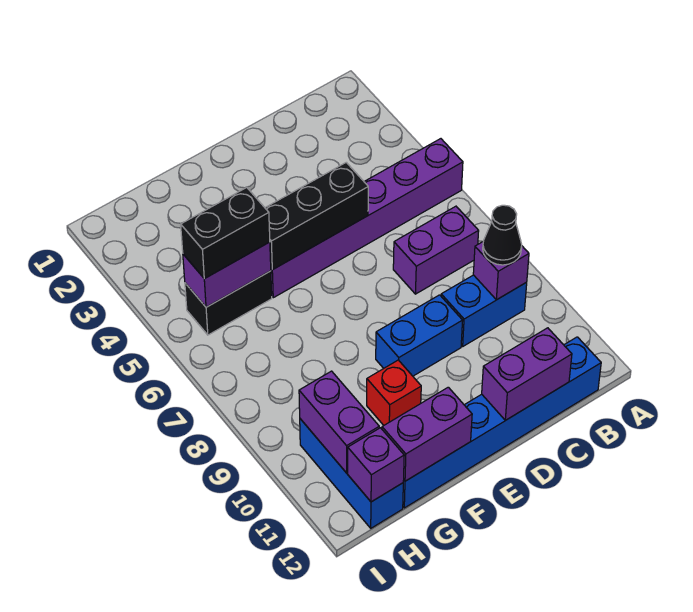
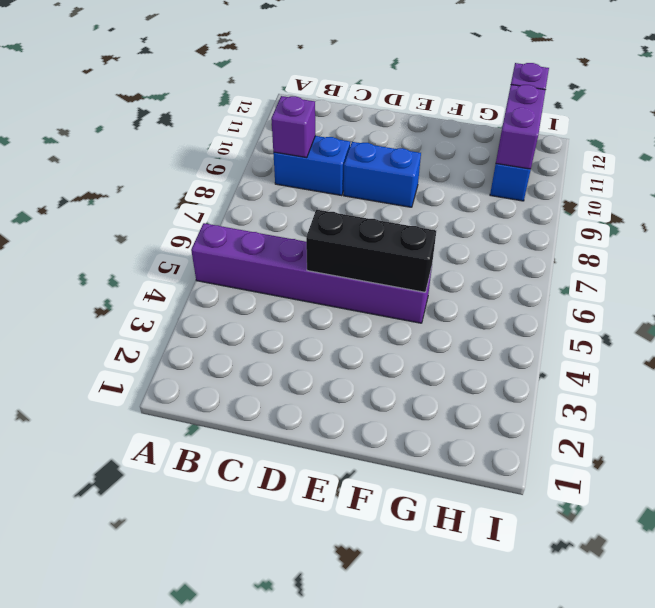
none -> purple 1x2 brick [393,206,479,294]
none -> blue 1x6 brick [403,337,601,508]
none -> red 1x1 brick [367,360,421,425]

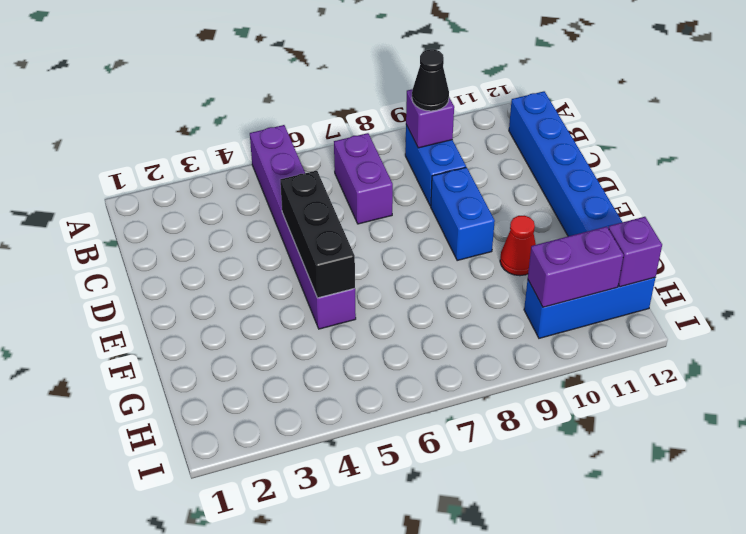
red 1x1 cone [500,216,536,276] -> red 1x1 brick [367,360,421,425]
none -> black 1x2 brick [185,271,272,335]
none -> purple 1x2 brick [482,328,572,420]
none -> purple 1x2 brick [382,387,472,481]

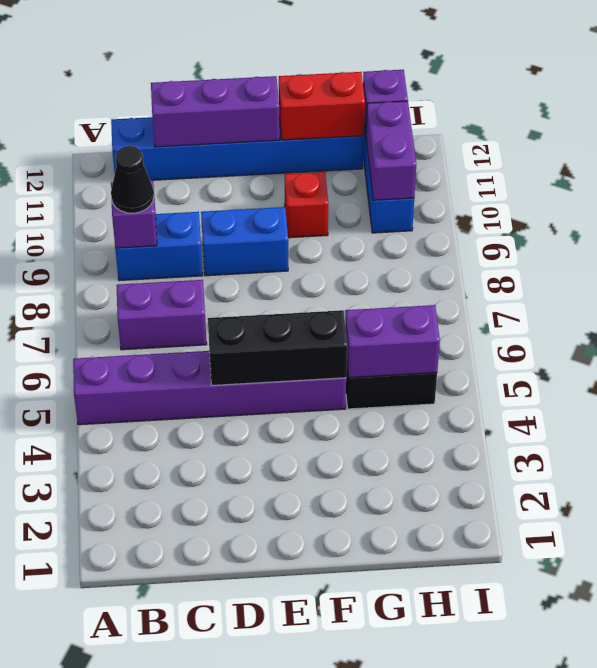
purple 1x3 brick [151,76,280,147] -> purple 1x2 brick [482,328,572,420]
red 1x2 brick [279,72,365,140] -> purple 1x2 brick [382,387,472,481]
none -> black 1x2 brick [181,188,270,279]

